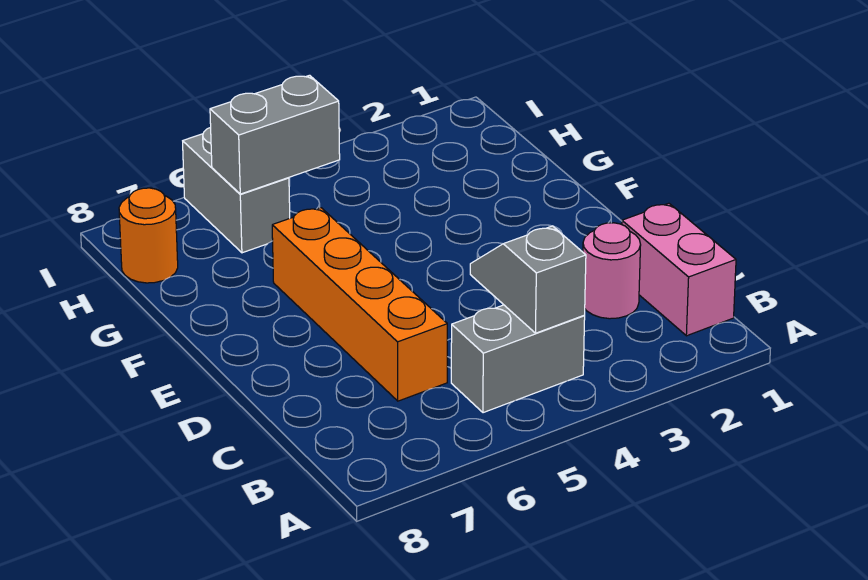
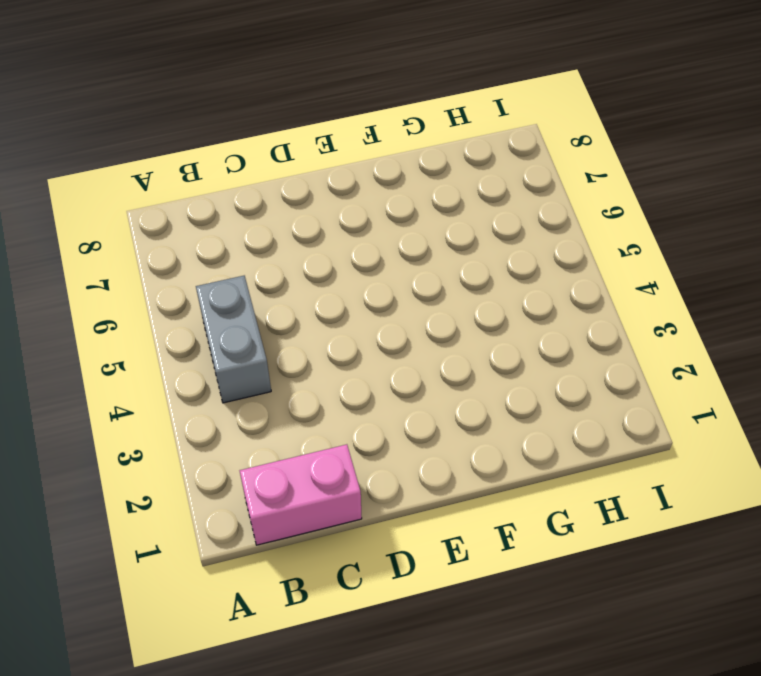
none -> pink 1x1 round brick [583,223,641,319]
none -> orange 1x4 brick [272,208,447,401]

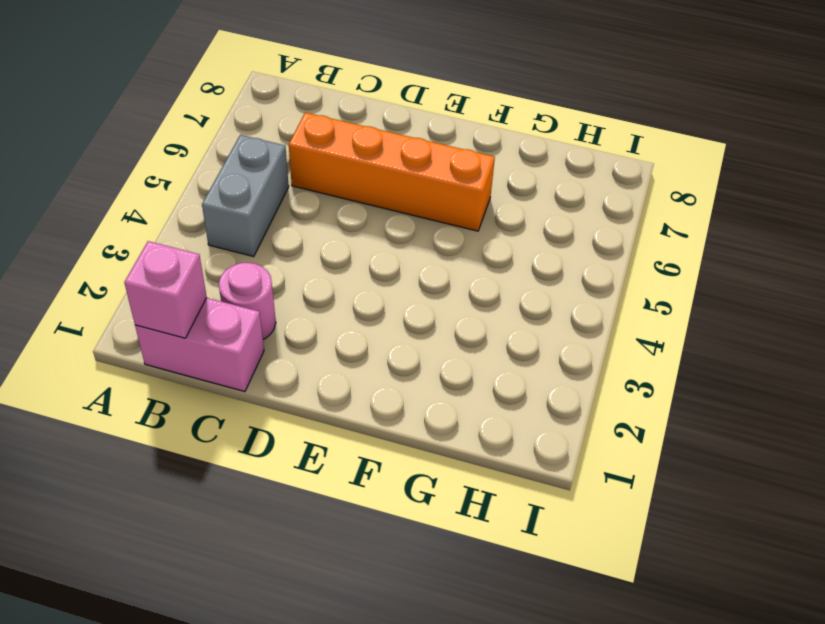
pink 1x1 brick [124,241,207,338] -> none
none -> grey 1x2 brick [183,127,290,253]
none -> orange 1x1 round brick [119,188,178,283]

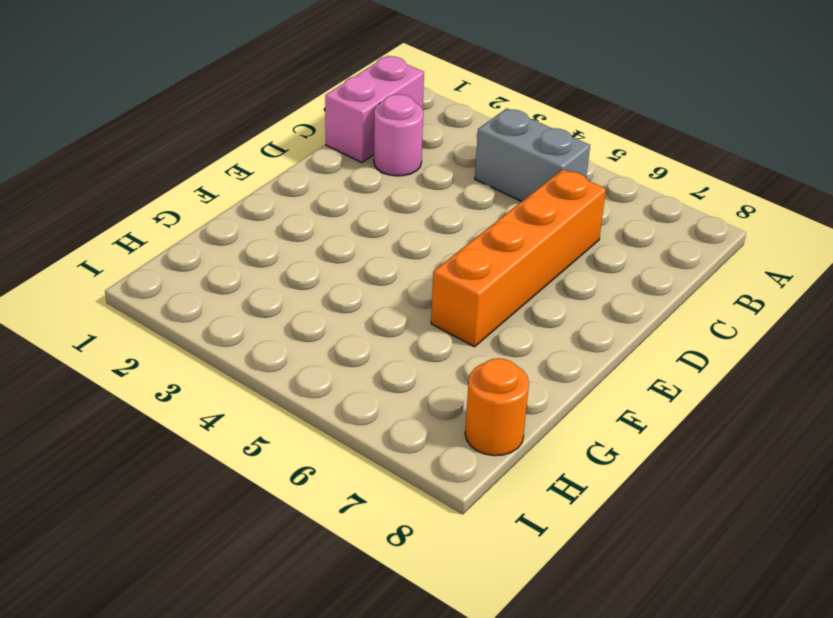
none -> grey 1x2 brick [183,127,290,253]
none -> grey 1x2 slope [470,226,586,333]

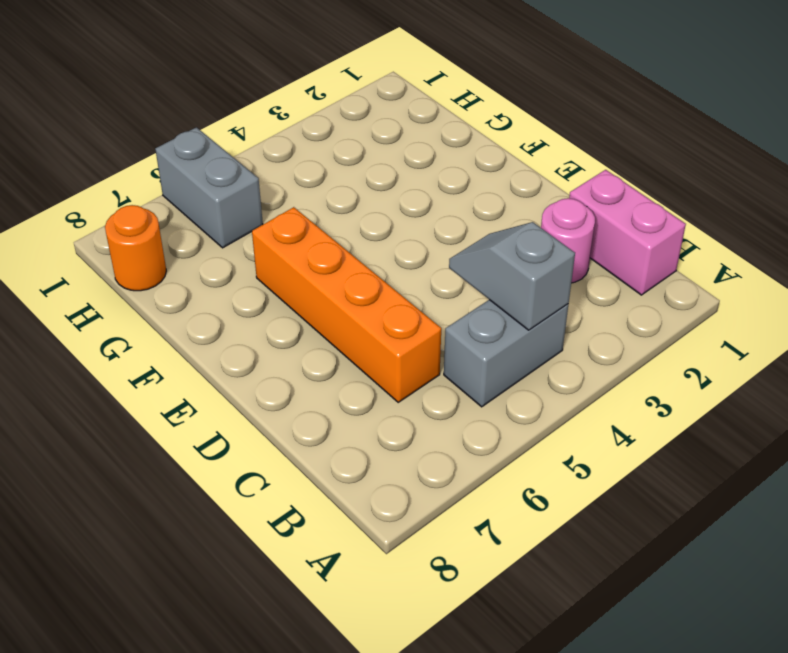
none -> grey 1x2 brick [210,75,340,194]

